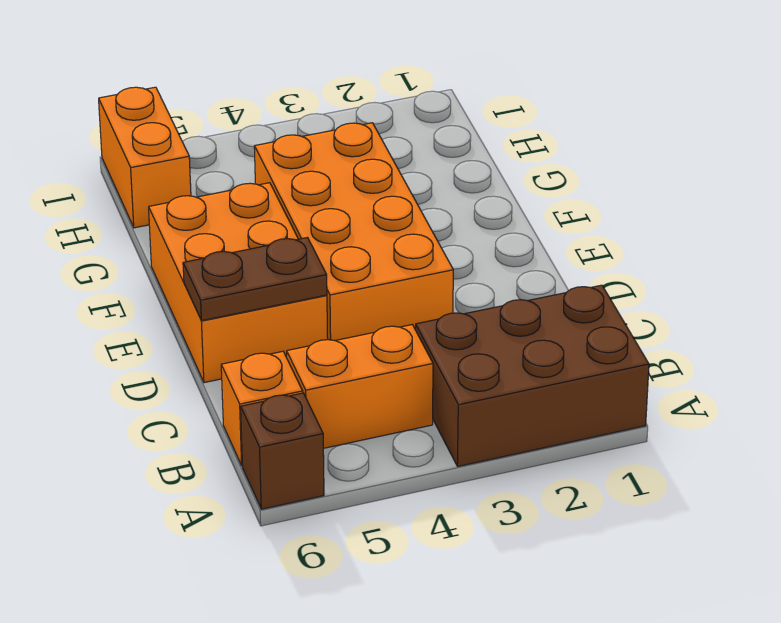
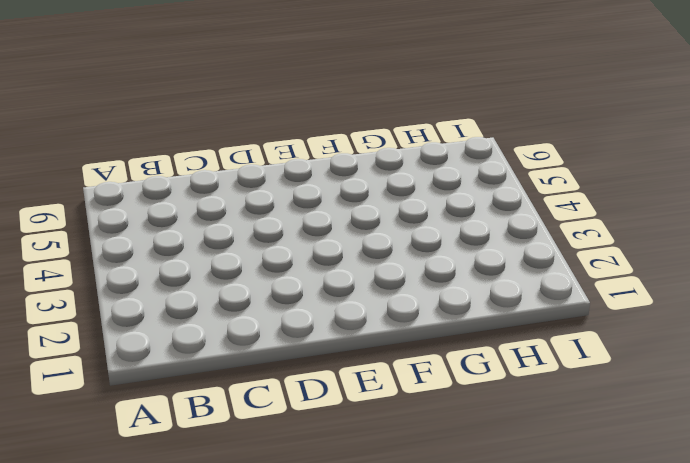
none -> brown 2x3 brick [416,285,649,466]
none -> brown 1x1 brick [241,393,324,509]

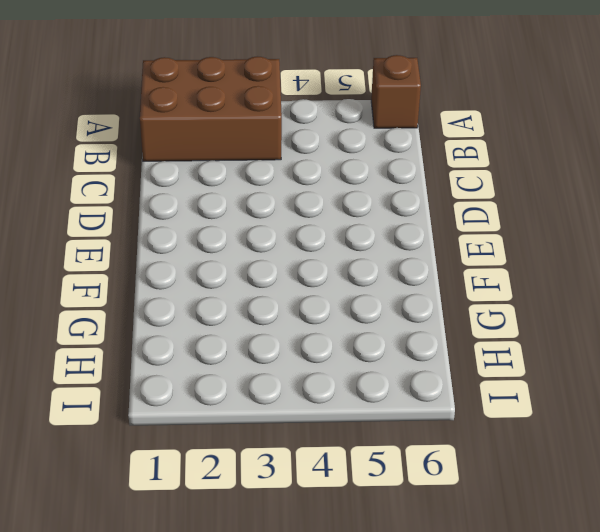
none -> orange 1x2 brick [287,325,433,448]
none -> orange 1x1 brick [221,351,303,465]

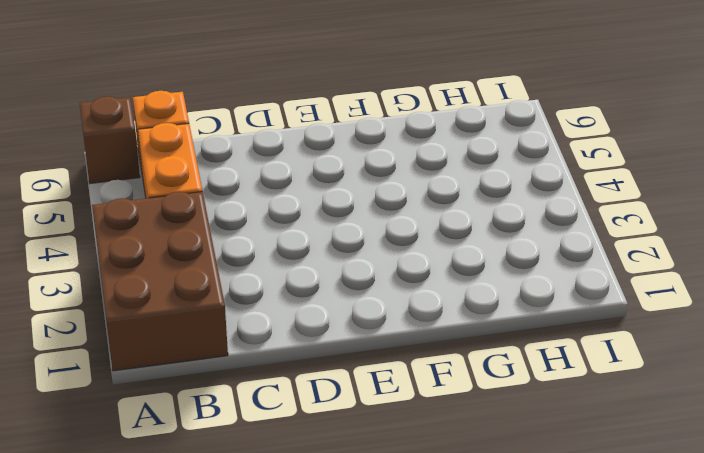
none -> orange 2x4 brick [254,123,453,341]
none -> orange 2x3 brick [149,183,328,383]

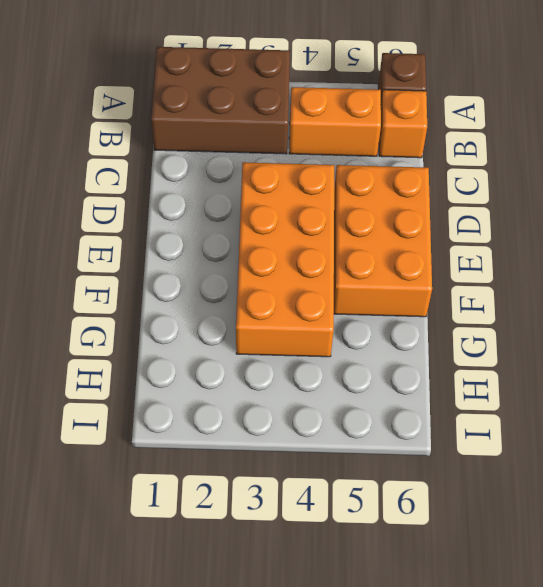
none -> orange 1x2 brick [99,87,191,228]
none -> brown 1x2 plate [183,238,327,321]

